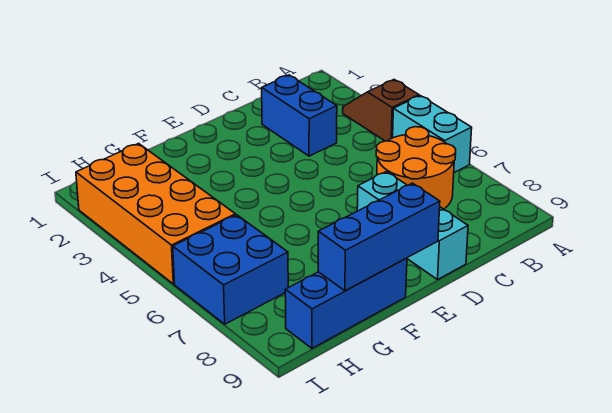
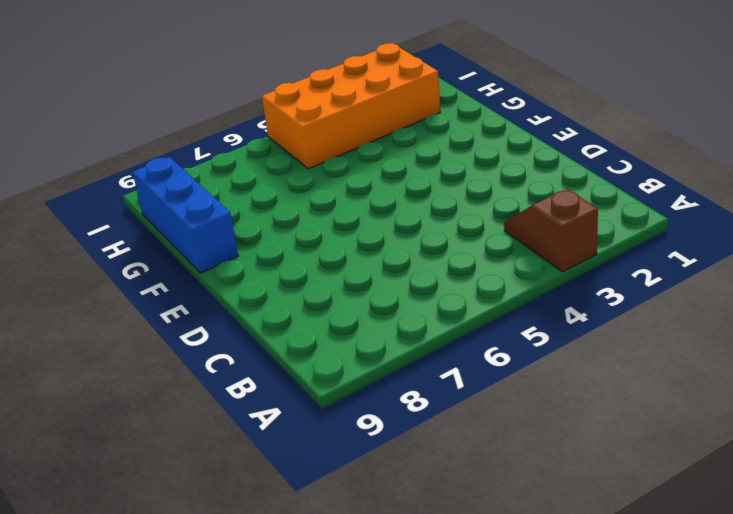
brown 1x2 slope [504,189,598,272] -> brown 1x2 slope turned to [343,80,419,141]
none -> cyan 1x2 brick [393,96,472,173]
none -> orange 2x2 round brick [376,127,456,209]

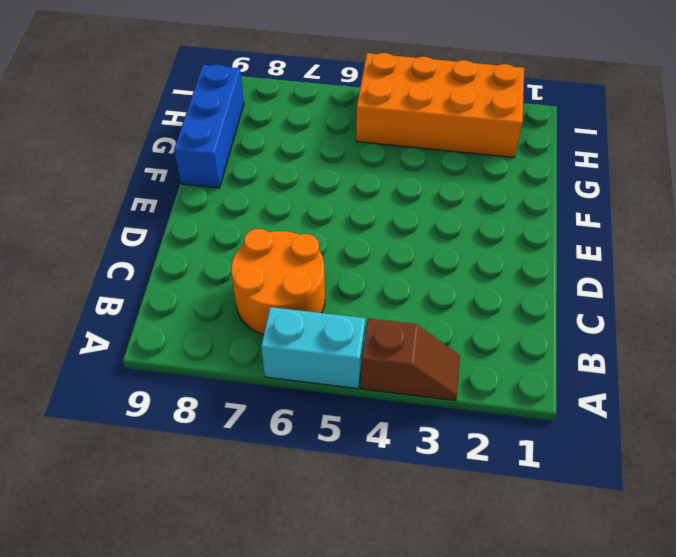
none -> blue 1x2 brick [262,75,337,156]
none -> cyan 1x3 brick [357,172,468,280]

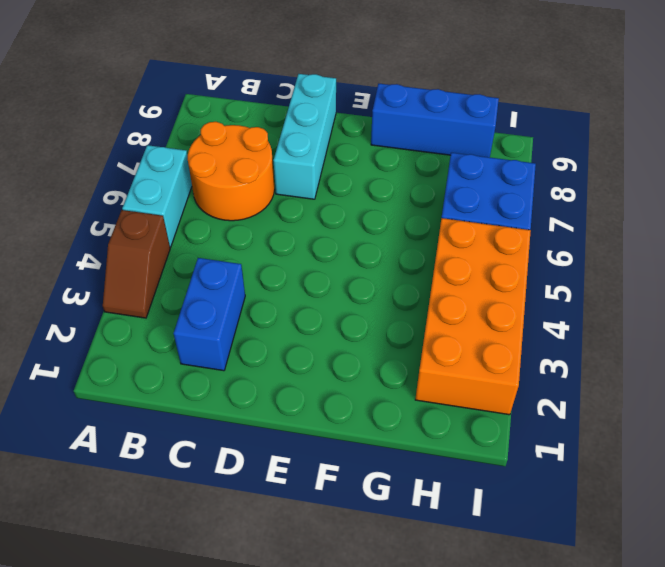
none -> blue 1x3 brick [318,183,440,291]

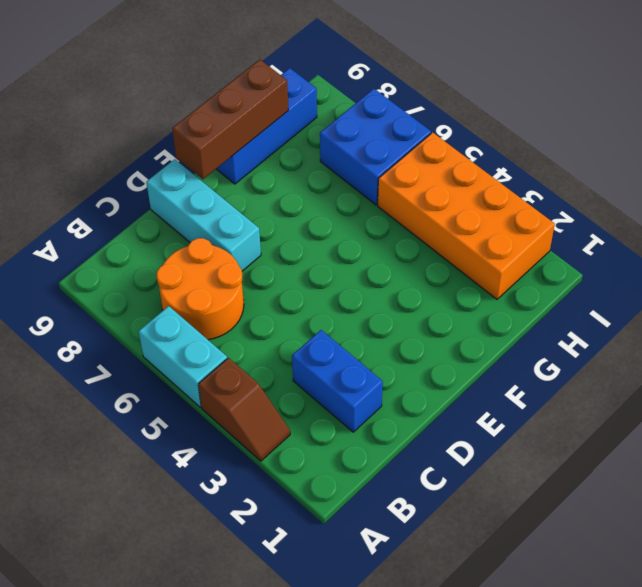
brown 1x3 brick [172,60,288,179] -> blue 1x3 brick [318,183,440,291]

